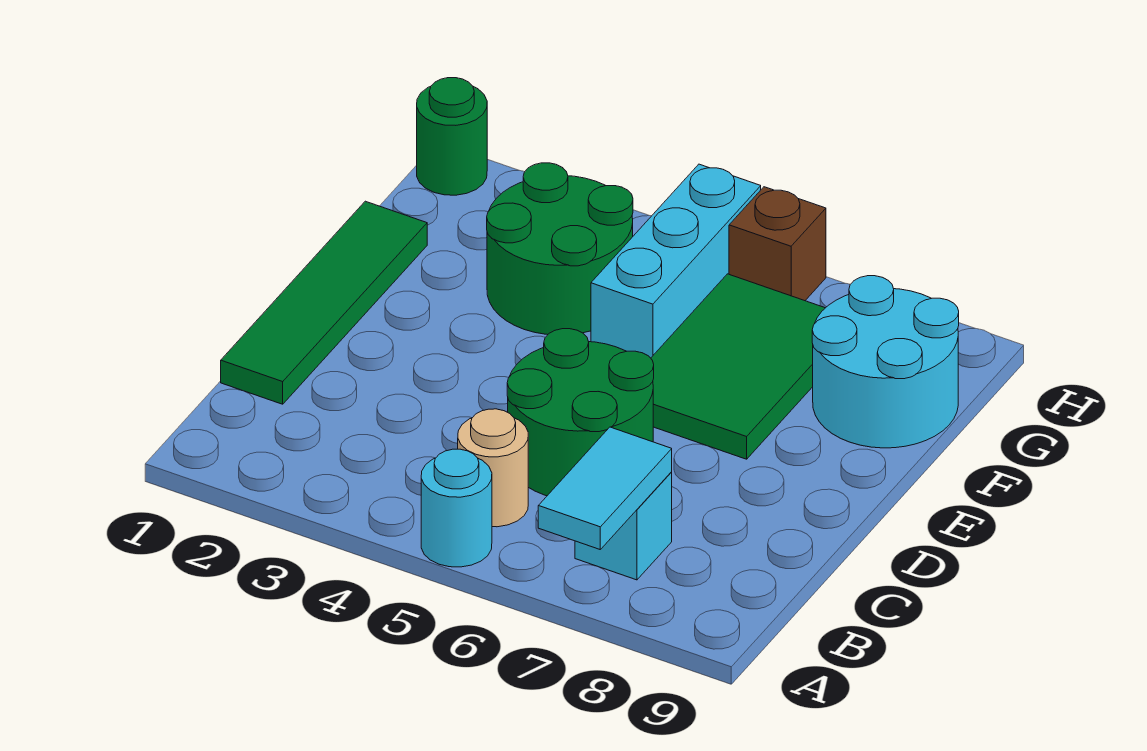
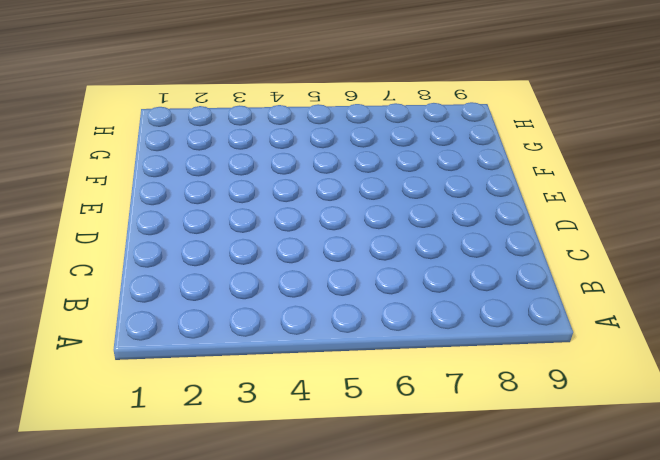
none -> cyan 1x1 round brick [421,449,492,567]
none -> tan 1x1 round brick [458,409,528,527]
none -> cyan 1x1 brick [575,472,672,580]

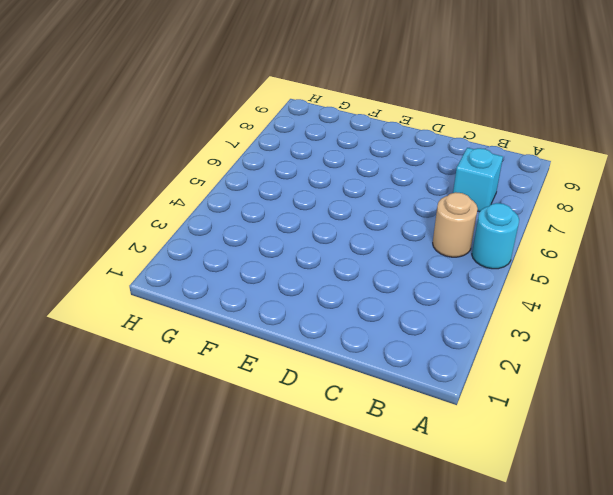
none -> green 1x4 tile [221,201,427,404]
none -> green 2x2 round brick [507,329,654,496]
none -> green 2x3 tile [651,274,825,459]

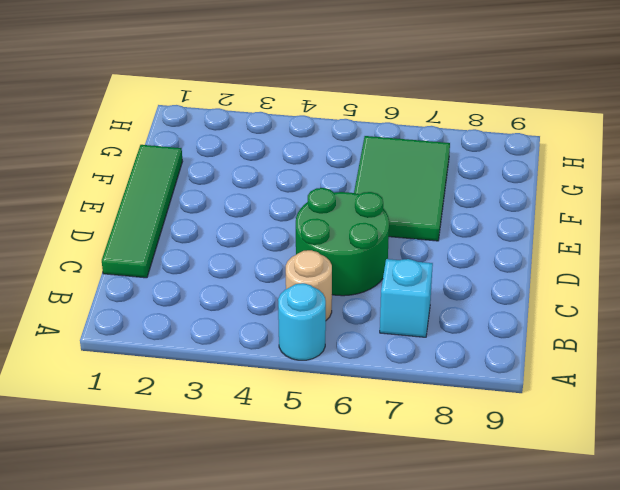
none -> green 2x2 round brick [487,163,633,335]
none -> cyan 1x3 brick [591,164,761,358]
none -> cyan 2x2 round brick [812,276,959,448]

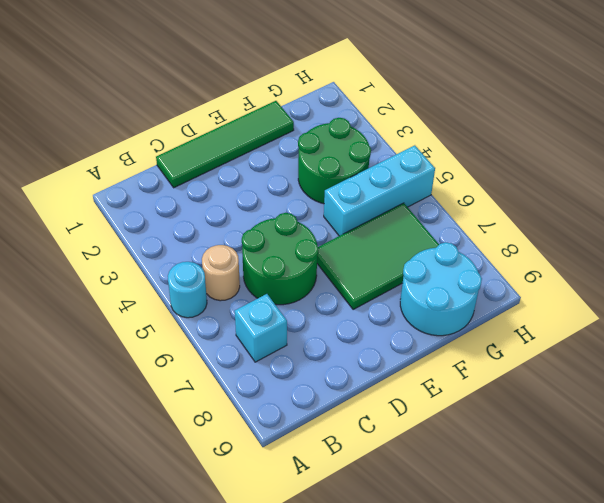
none -> green 1x1 round brick [417,78,487,195]
none -> brown 1x1 brick [729,187,826,301]
none -> cyan 1x2 tile [538,427,672,549]

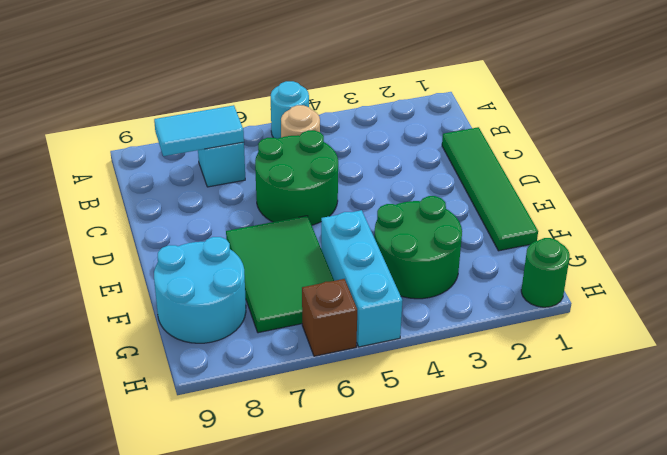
cyan 1x2 tile [154,105,244,156] -> cyan 1x2 tile turned to [538,427,672,549]

